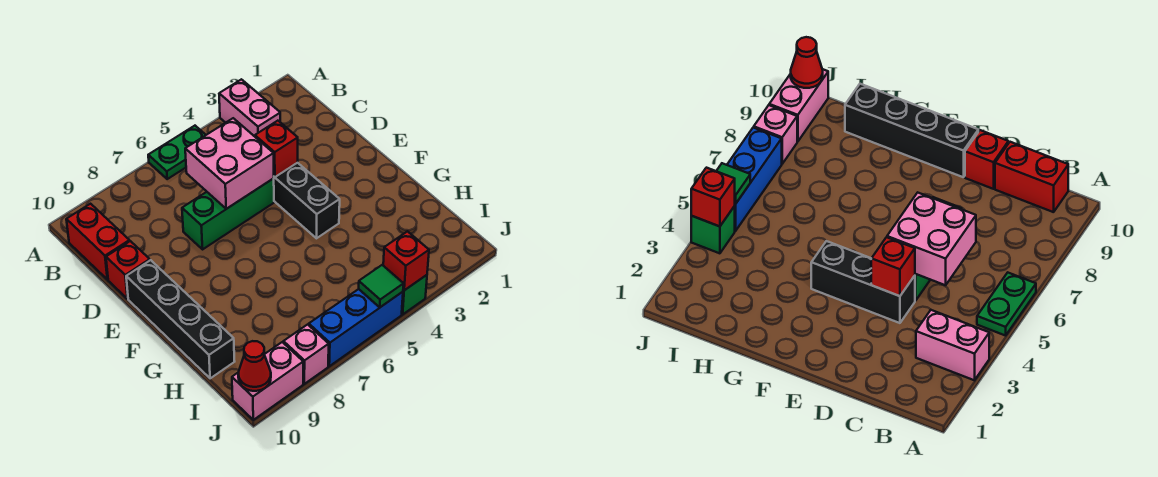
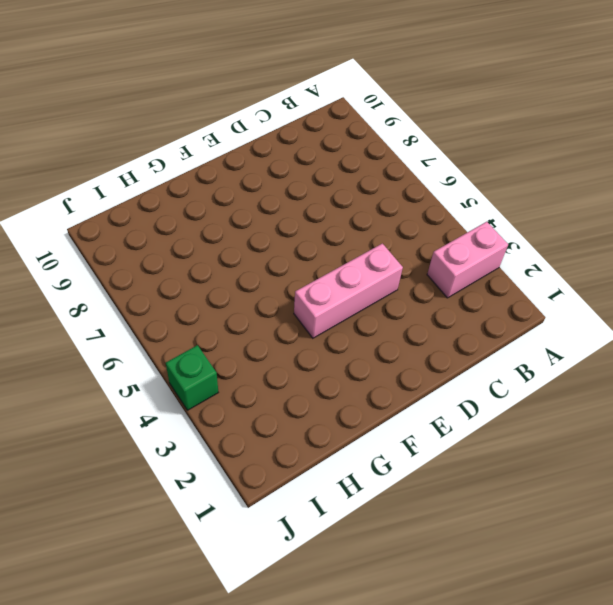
pink 1x3 brick [294,244,403,338] -> black 1x3 brick [273,163,340,238]
none -> green 1x2 plate [148,126,205,179]
none -> red 1x2 brick [66,204,130,280]
none -> green 1x3 brick [182,179,274,249]

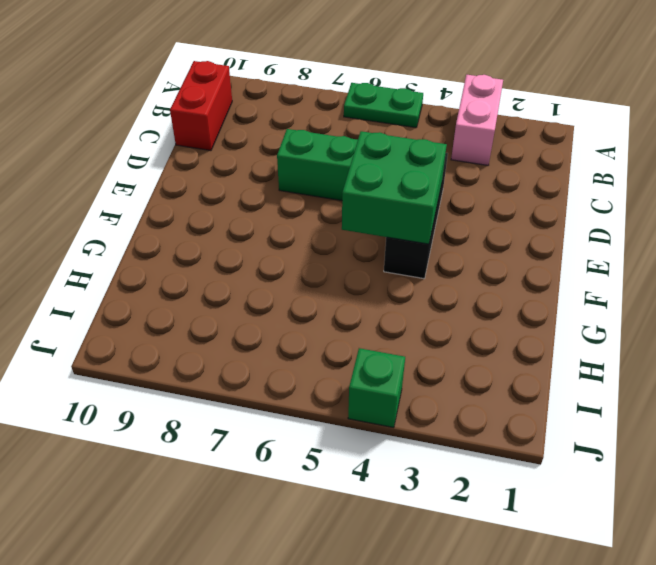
green 2x2 brick [342,131,447,244] -> none
none -> red 1x1 brick [106,241,150,299]
none -> black 1x4 brick [126,260,235,378]
none -> blue 1x3 brick [309,289,403,366]

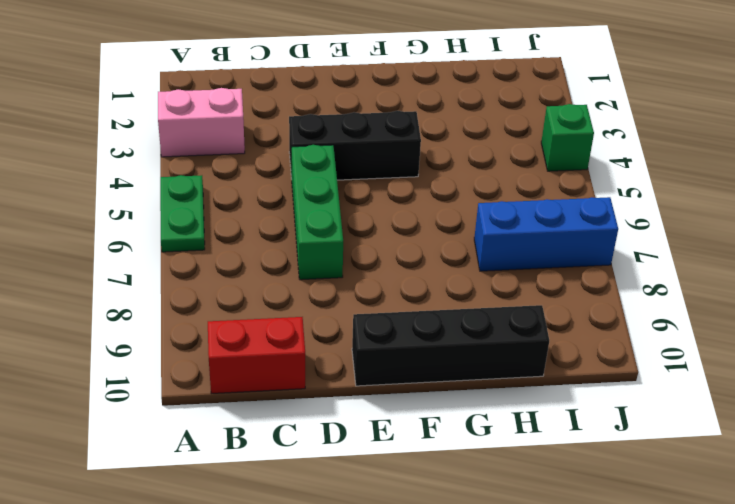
blue 1x3 brick [474,197,618,271] -> blue 1x3 brick turned to [309,289,403,366]
none -> red 1x1 brick [106,241,150,299]
none -> pink 1x1 brick [283,325,329,384]
none -> pink 1x2 brick [232,342,303,420]

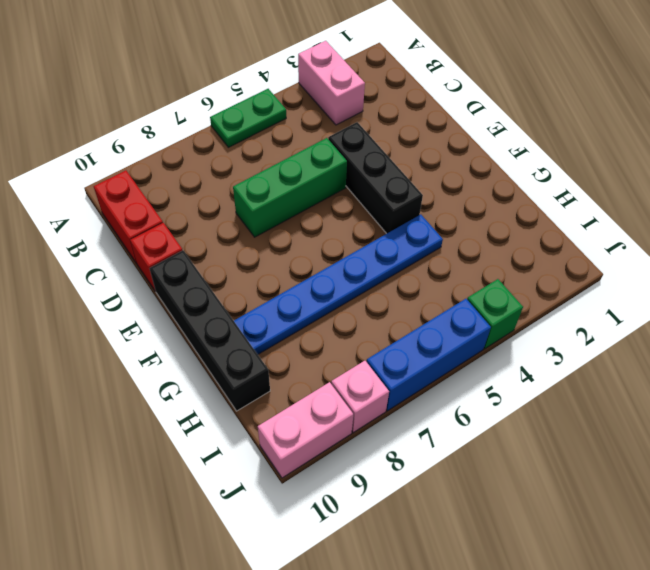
blue 1x6 plate [234,214,443,354] -> none
none -> pink 2x2 brick [185,118,274,209]
none -> red 1x1 brick [255,121,298,177]
none -> red 1x1 brick [383,231,429,290]

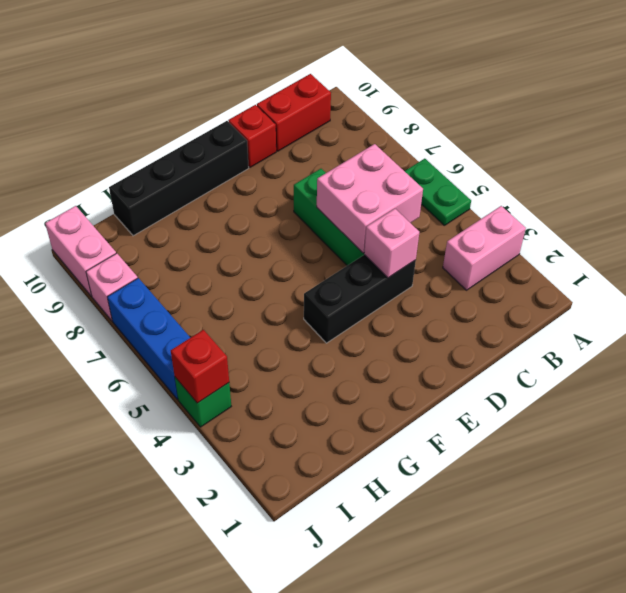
pink 1x1 brick [364,209,420,278] -> red 1x1 brick [255,121,298,177]
none -> green 1x1 tile [359,265,403,307]
none -> red 1x1 cone [238,341,271,391]

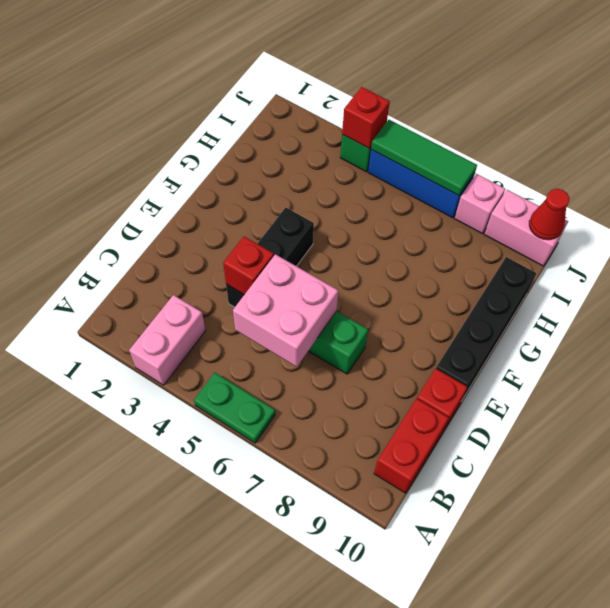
green 1x3 tile [371,120,477,195] -> green 1x1 tile [359,265,403,307]

